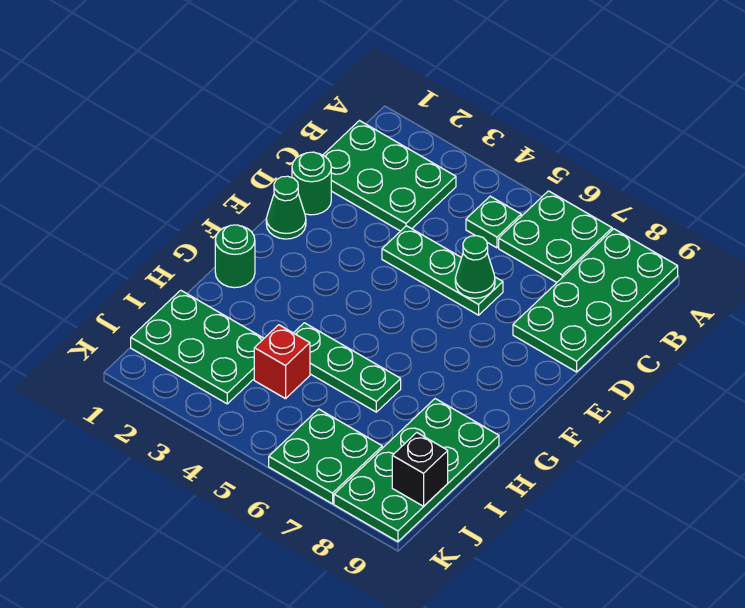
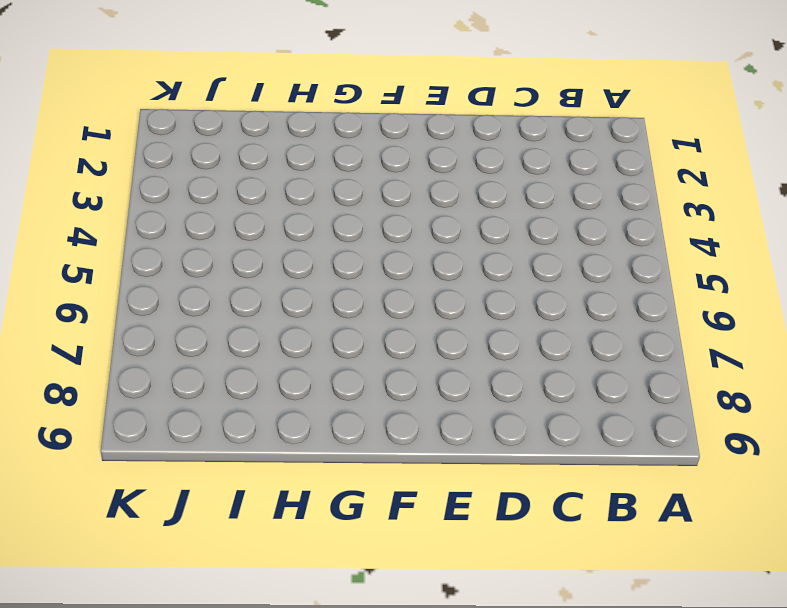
none -> green 2x2 plate [499,191,612,282]
none -> green 2x4 plate [513,229,678,372]
none -> green 2x3 plate [323,121,456,231]

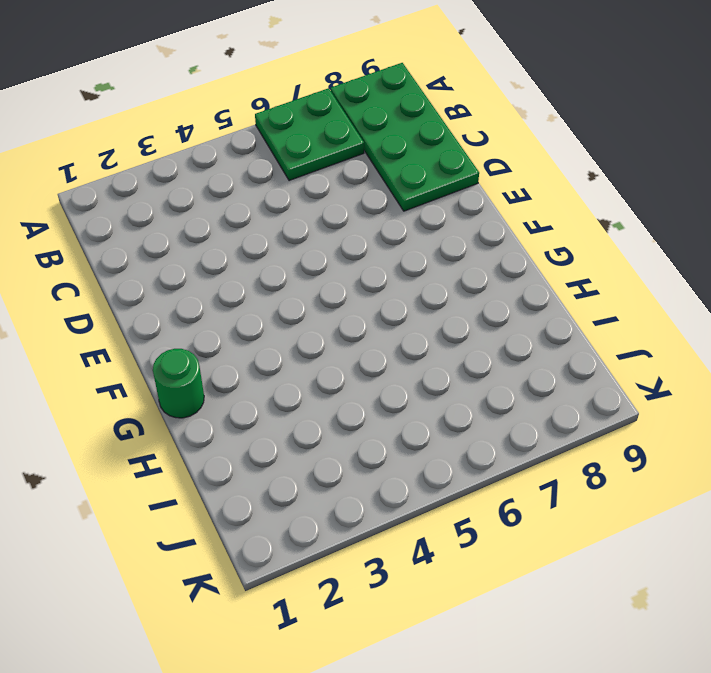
none -> green 2x3 plate [323,121,456,231]
none -> green 1x1 plate [466,196,521,248]
none -> green 1x1 round brick [292,152,331,215]

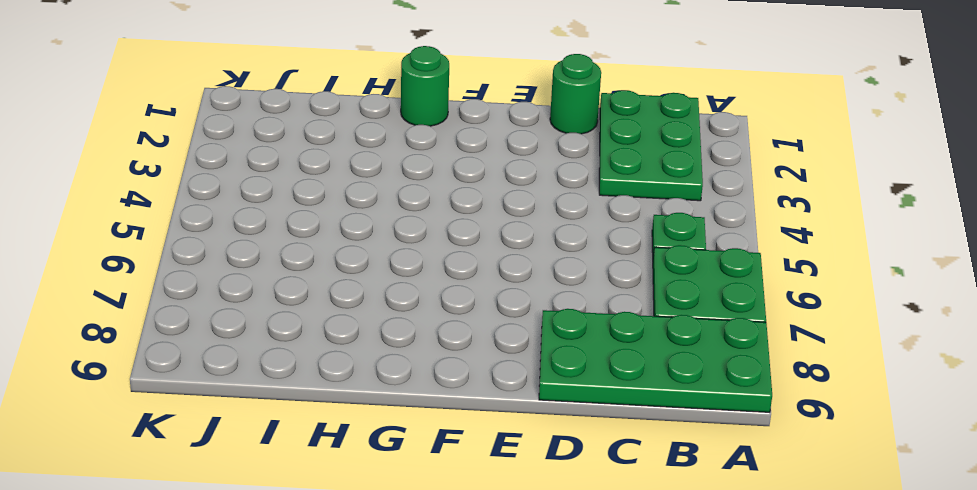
none -> green 1x3 plate [382,226,503,315]
none -> green 1x1 cone [266,176,306,239]
none -> green 1x3 plate [294,323,401,412]

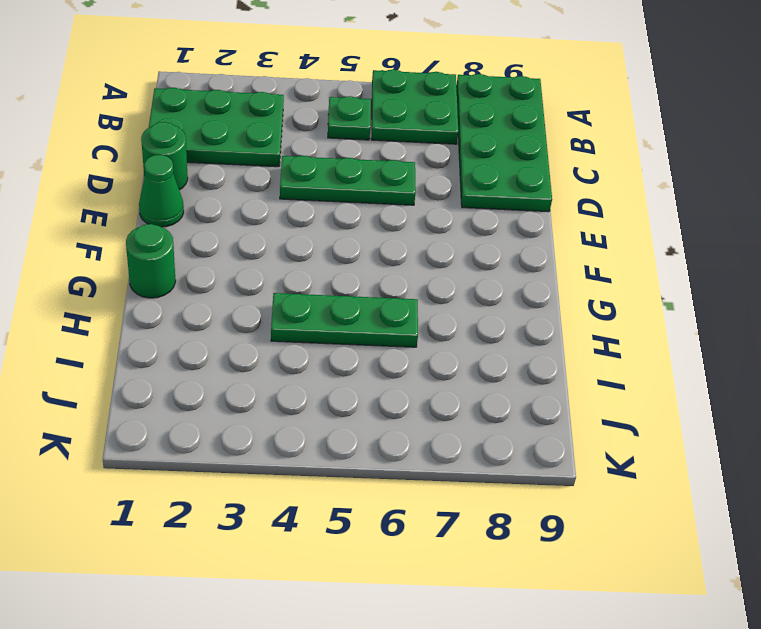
none -> green 2x4 plate [334,399,499,542]
none -> green 2x3 plate [131,290,264,404]
none -> red 1x1 brick [254,325,310,399]

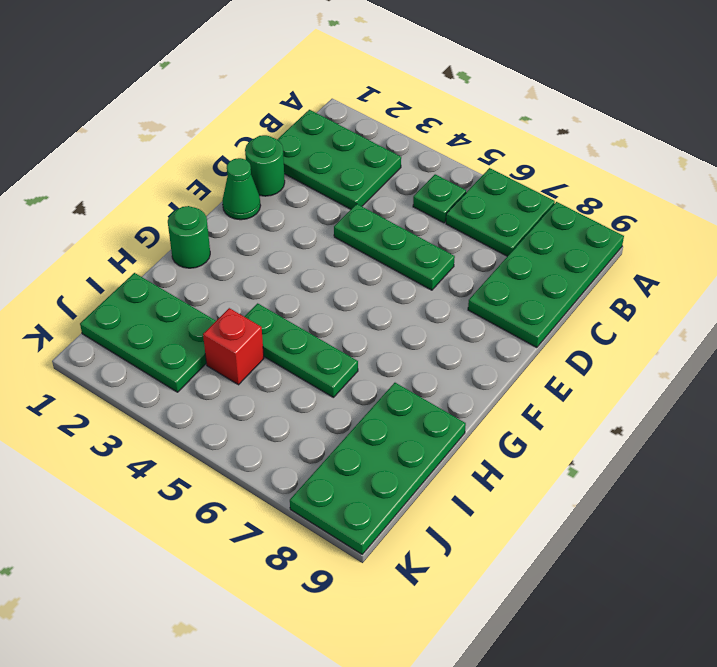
none -> green 2x2 plate [269,409,382,504]
none -> green 1x1 cone [455,236,495,298]
none -> black 1x1 brick [392,433,448,506]

